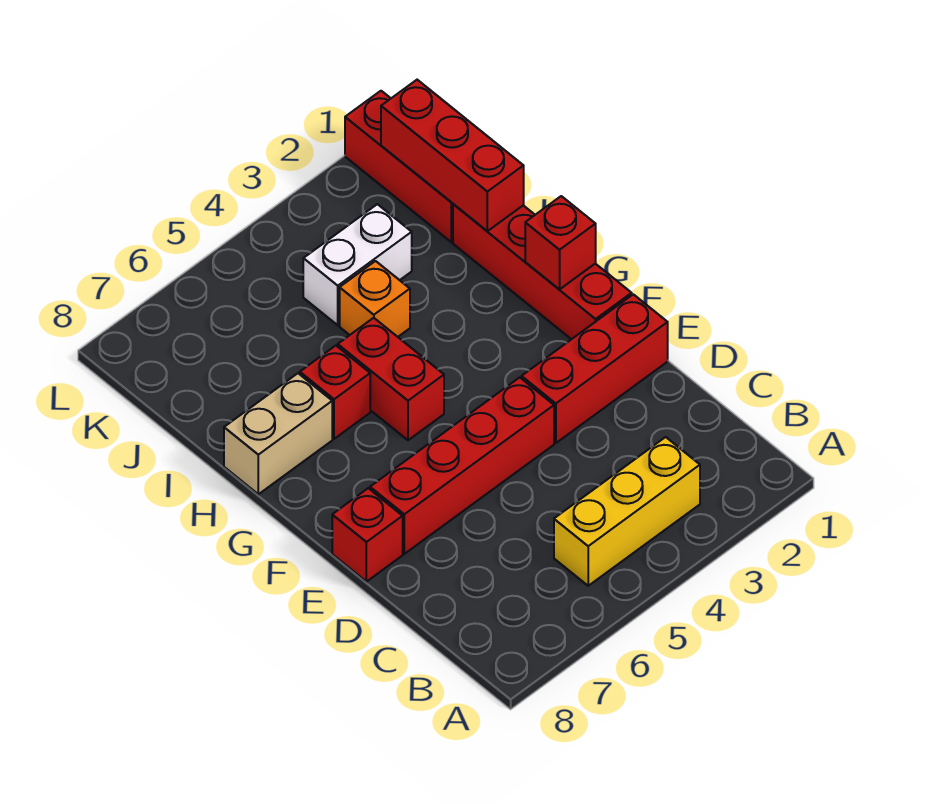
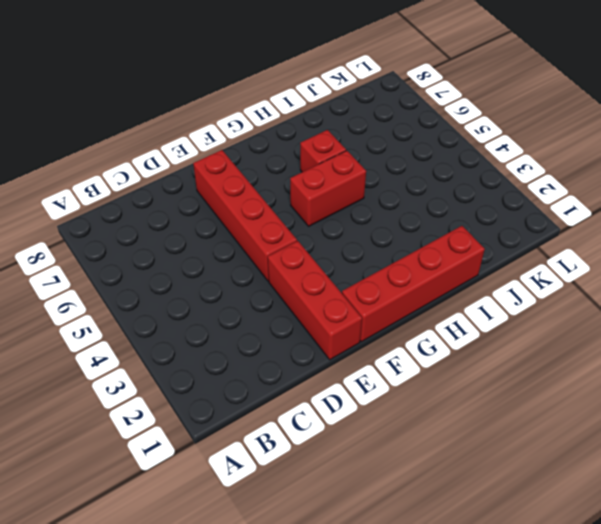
none -> yellow 1x3 brick [554,437,700,586]
none -> red 1x1 brick [332,488,403,582]
none -> tan 1x2 brick [224,373,332,494]

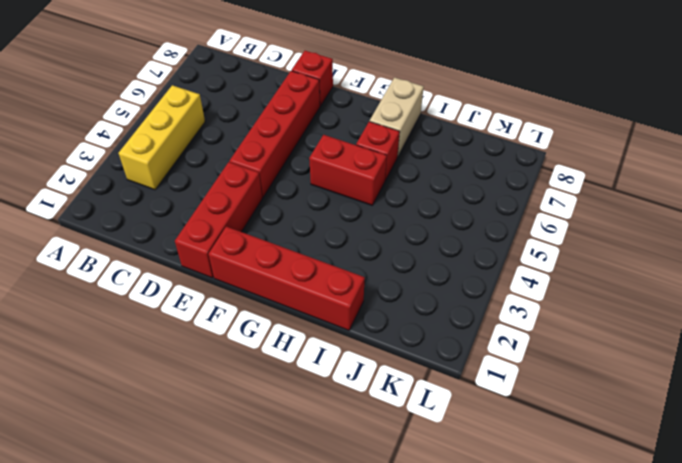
none -> orange 1x1 brick [340,261,410,337]
none -> red 1x3 brick [345,91,453,242]
none -> white 1x2 brick [303,204,412,325]

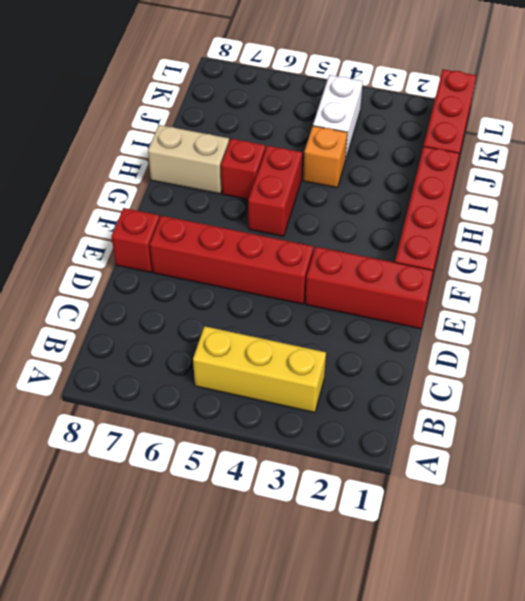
white 1x2 brick [313,75,363,160] -> white 1x2 brick turned to [303,204,412,325]
none -> red 1x1 brick [525,196,596,289]
none -> red 1x3 brick [381,80,524,231]

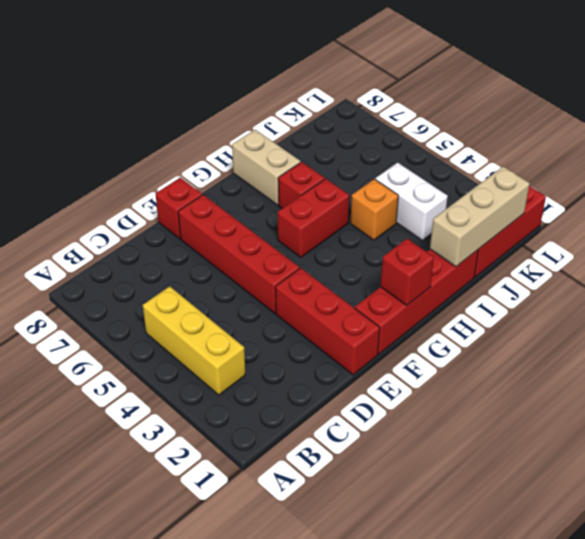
tan 1x3 brick [430,167,530,267] -> red 1x3 brick [381,80,524,231]

